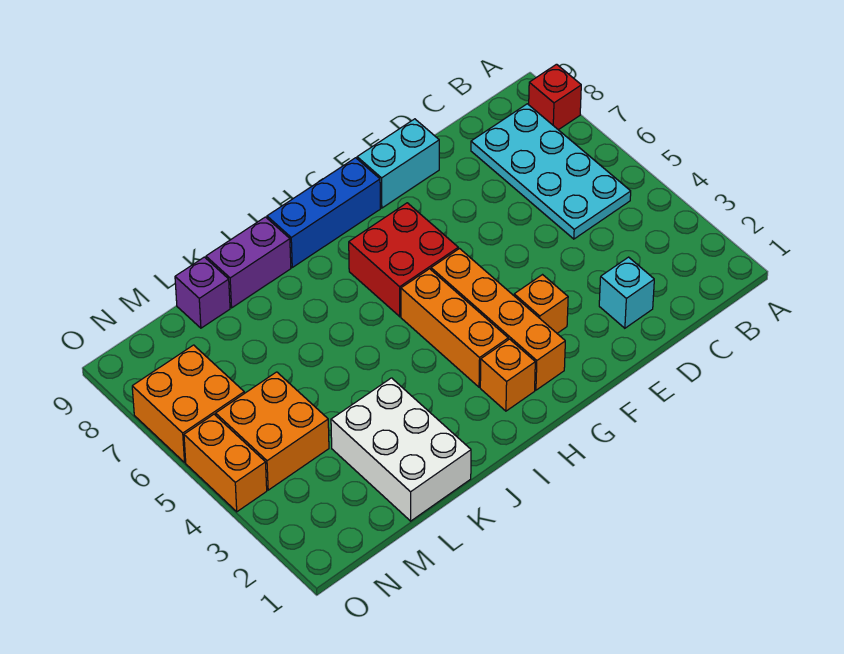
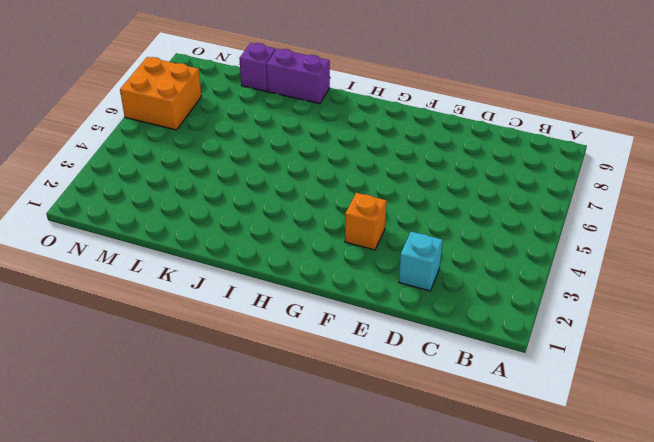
none -> red 1x1 brick [529,64,581,130]
none -> cyan 2x4 plate [471,104,631,239]
none -> cyan 1x2 brick [357,119,439,208]

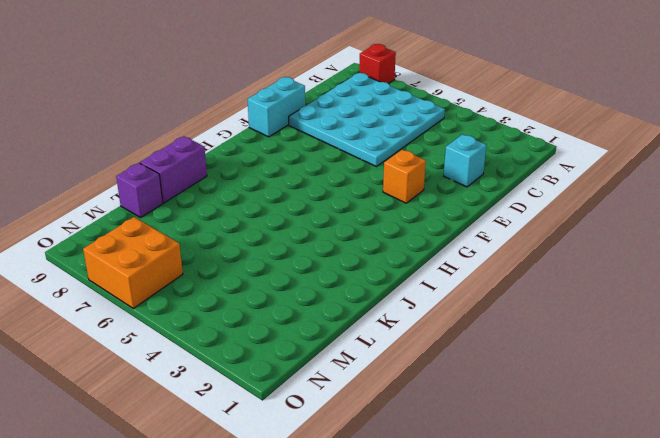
cyan 4x4 plate [289,73,445,167] -> cyan 2x4 plate [471,104,631,239]
none -> orange 1x4 brick [431,249,565,390]
none -> red 2x2 brick [349,203,458,317]
none -> blue 1x3 brick [267,158,380,267]

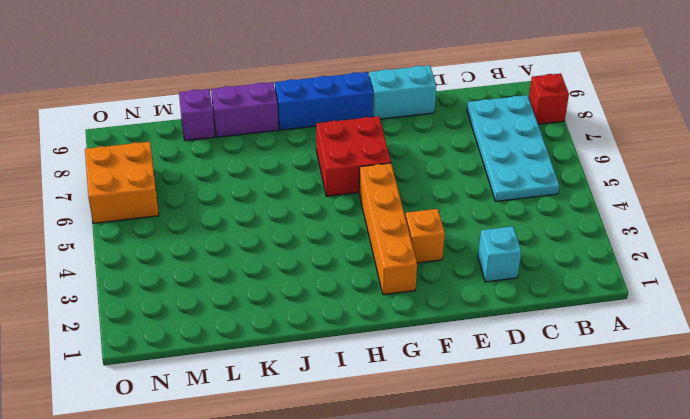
none -> orange 1x1 brick [480,339,535,411]
none -> orange 1x3 brick [401,269,508,387]
none -> white 2x3 brick [331,378,471,521]

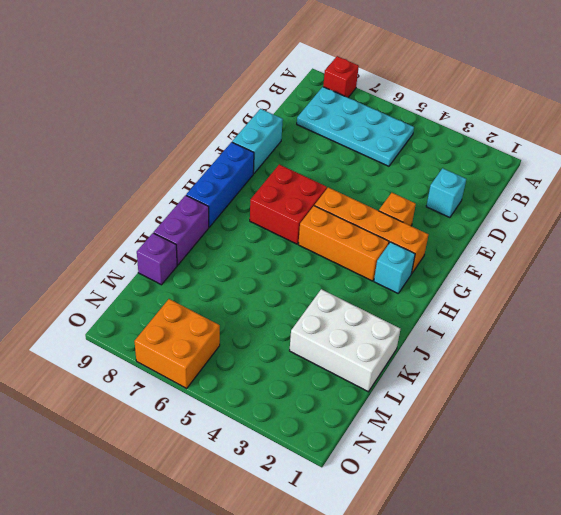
cyan 1x1 brick [374,242,415,293] -> orange 1x1 brick [480,339,535,411]
none -> orange 2x2 brick [216,372,329,490]
none -> orange 1x2 brick [184,414,267,512]

